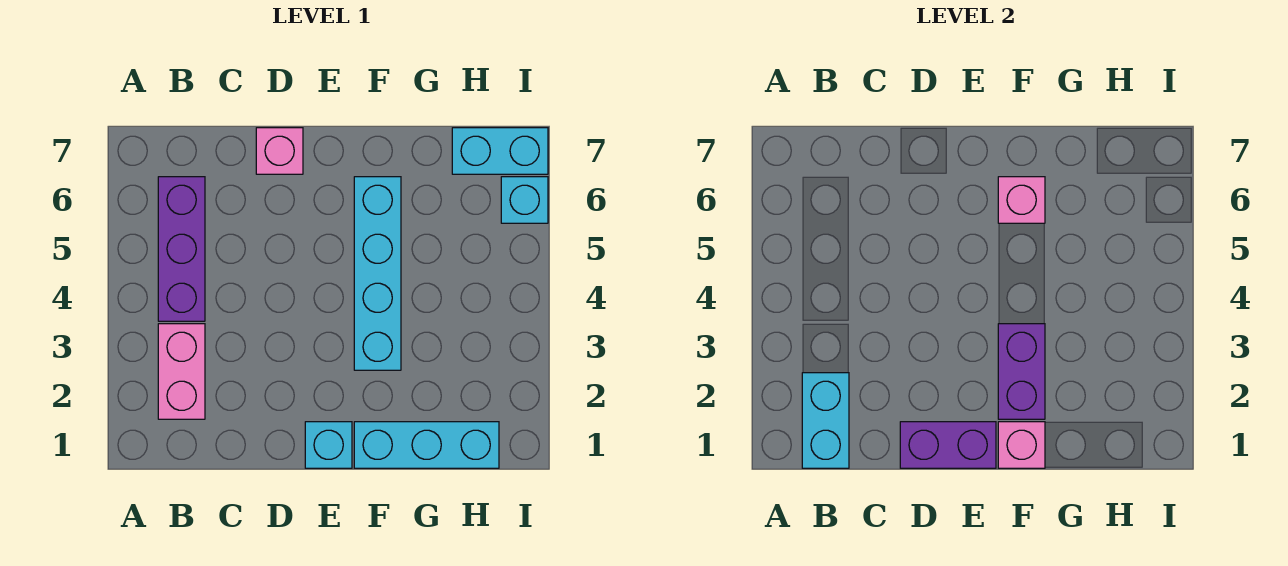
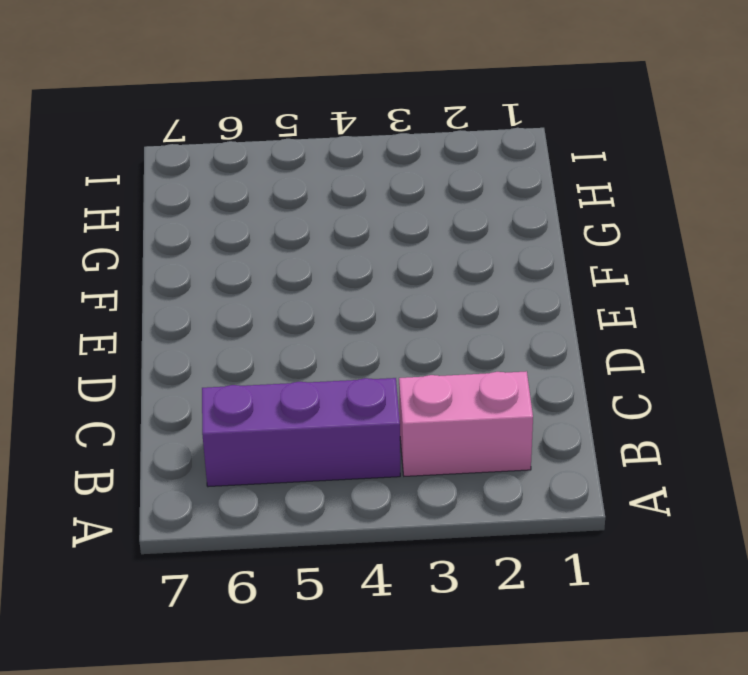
none -> pink 1x1 brick [256,128,303,174]
none -> cyan 1x1 brick [305,422,352,468]
none -> cyan 1x3 brick [354,422,499,468]

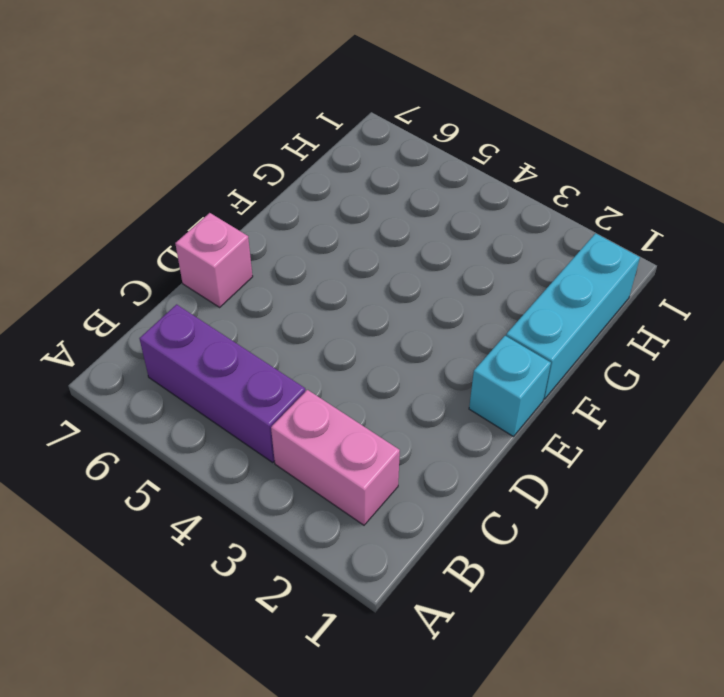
none -> cyan 1x4 brick [354,177,401,370]
none -> cyan 1x2 brick [452,128,548,174]
none -> cyan 1x1 brick [501,177,548,223]

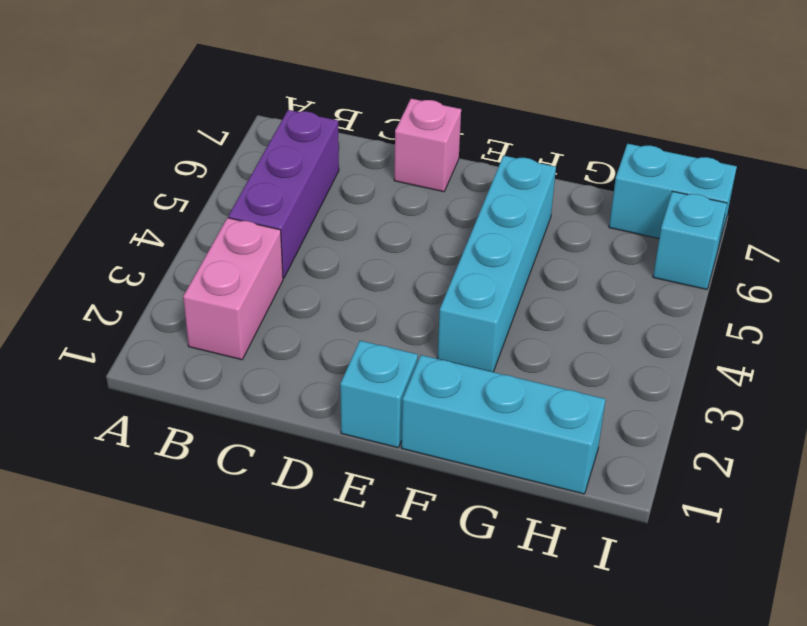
none -> cyan 1x2 brick [802,373,849,468]
none -> purple 1x2 brick [900,422,996,468]
none -> pink 1x1 brick [998,422,1045,468]

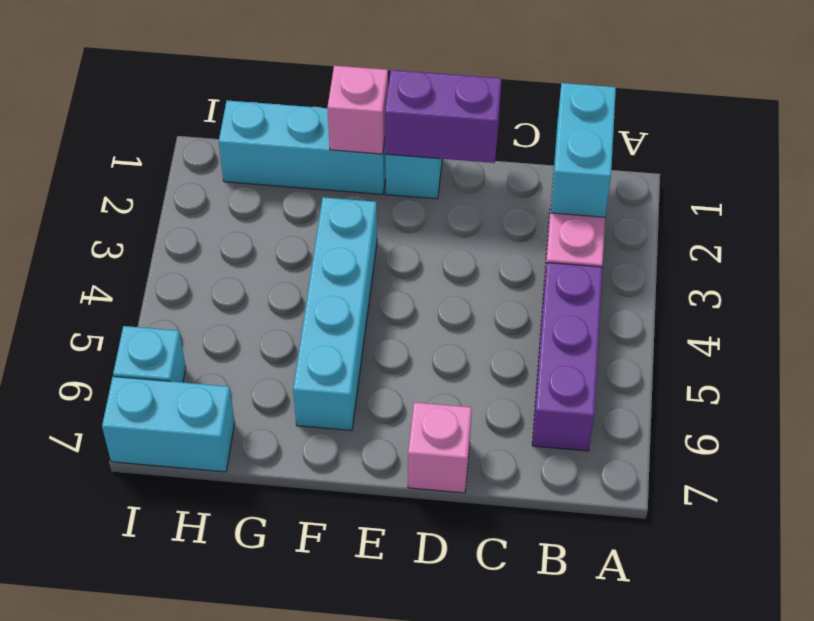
none -> purple 1x2 brick [998,324,1045,419]
none -> pink 1x1 brick [998,177,1045,223]

